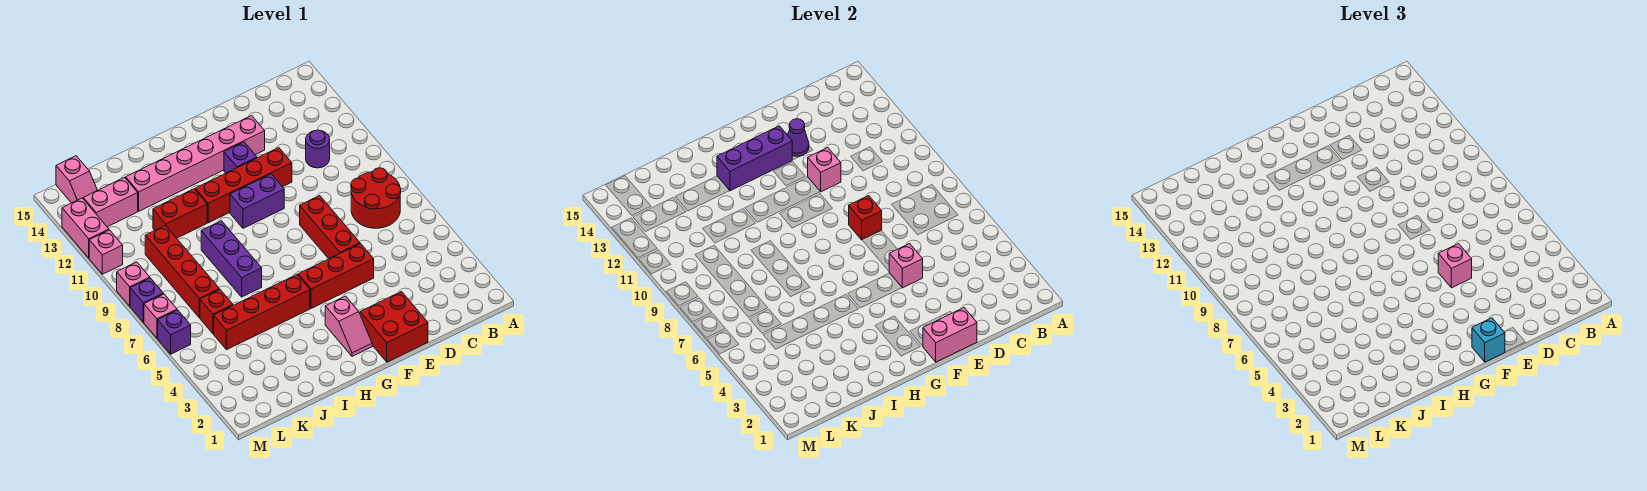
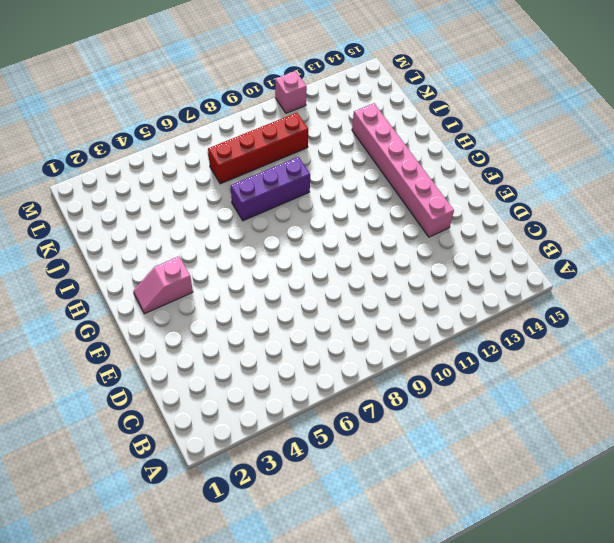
none -> red 2x2 round brick [351,168,401,228]
none -> purple 1x1 round brick [306,130,330,168]
none -> red 2x2 brick [360,292,428,362]
none -> red 1x3 brick [298,244,374,308]

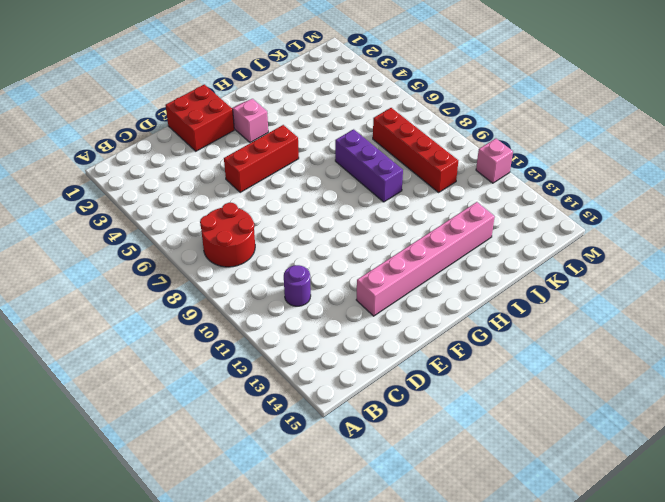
none -> red 1x3 brick [300,196,360,259]
none -> red 1x4 brick [195,148,292,223]
none -> purple 1x2 brick [230,174,284,228]
none -> purple 1x1 brick [224,142,257,173]

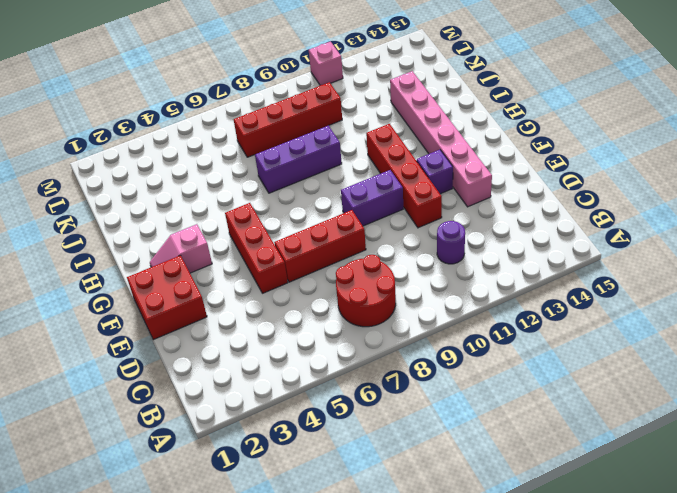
purple 1x2 brick [341,170,403,226] -> purple 1x2 brick turned to [230,174,284,228]
none -> red 1x4 brick [214,275,310,350]
none -> red 1x2 brick [153,189,207,238]
none -> red 1x1 brick [200,289,233,334]
none -> pink 1x2 brick [83,178,138,227]

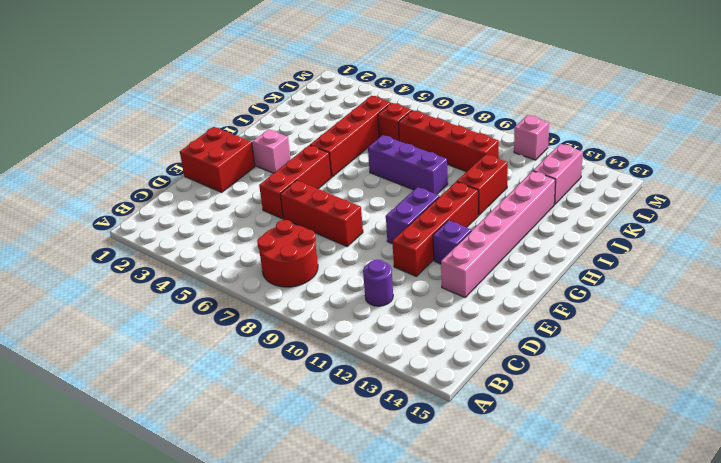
none -> pink 1x2 slope [56,156,97,203]
none -> purple 1x1 brick [158,310,191,354]
none -> pink 1x1 brick [144,294,177,338]
none -> purple 1x1 brick [130,278,163,322]

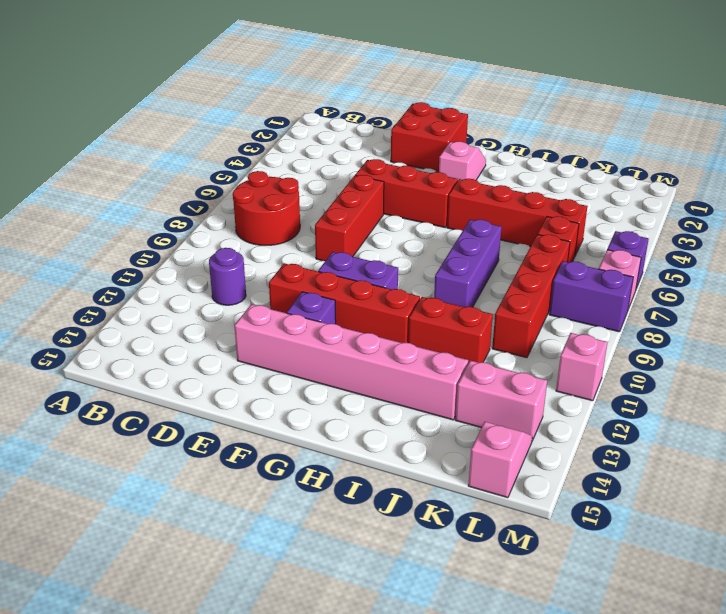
purple 1x2 brick [549,261,633,332] -> purple 1x1 brick [130,278,163,322]
none -> pink 1x1 brick [117,262,150,306]
none -> pink 1x2 brick [62,198,109,258]
none -> pink 1x2 brick [923,308,977,362]
none -> pink 1x1 brick [889,244,923,288]

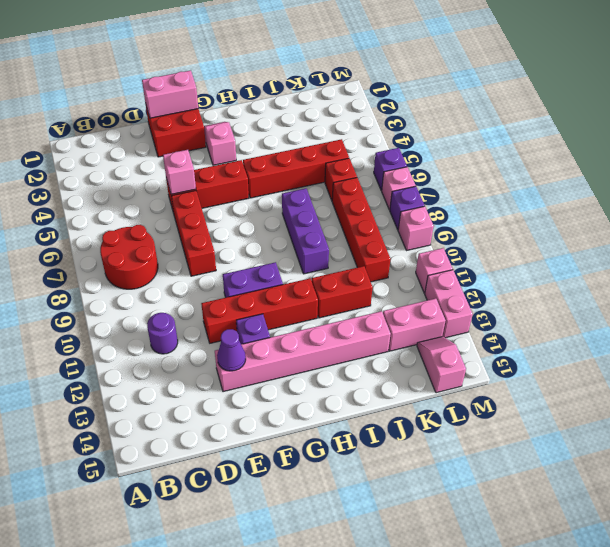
none -> red 1x1 brick [849,196,882,240]
none -> pink 1x1 brick [808,148,841,192]
none -> purple 1x3 brick [717,126,792,191]
none -> pink 1x1 brick [1438,244,1472,288]

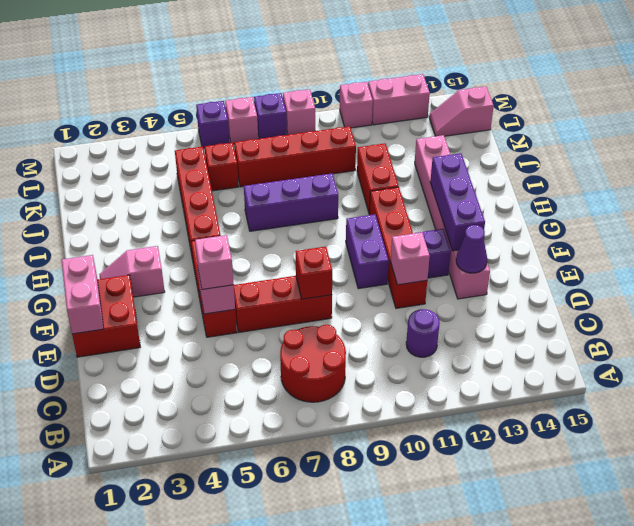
none -> pink 1x2 brick [83,178,138,227]
none -> cyan 1x1 brick [1472,318,1505,362]

